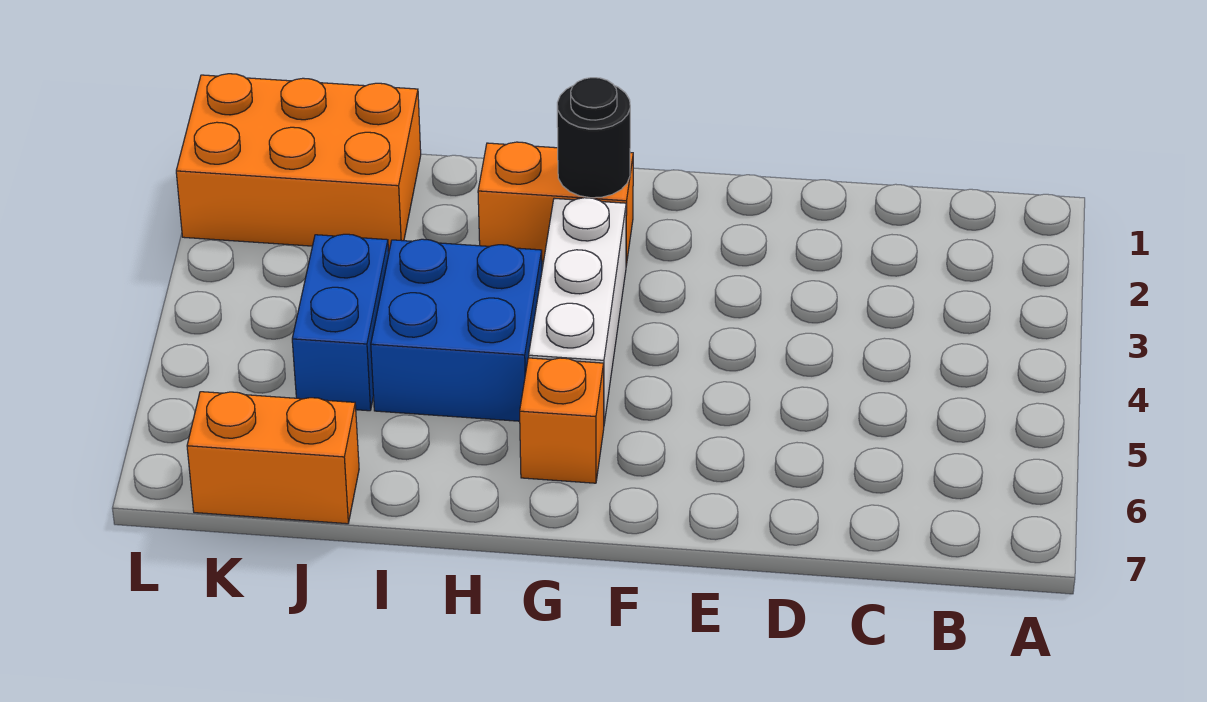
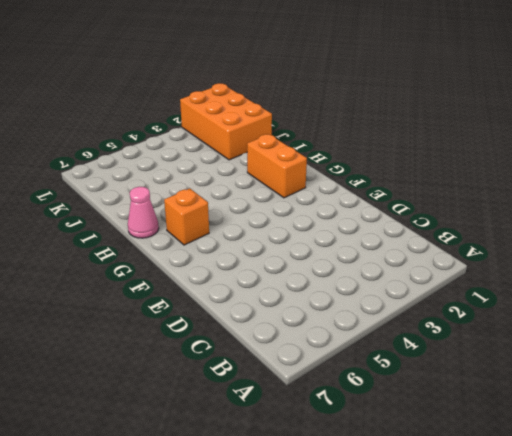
pink 1x1 cone [128,187,159,238] -> none
none -> white 1x3 brick [529,198,626,423]
none -> blue 2x2 brick [371,239,542,421]

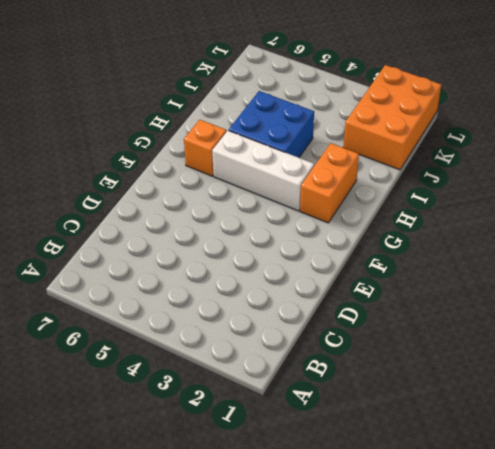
none -> blue 1x2 brick [292,234,389,411]
none -> orange 1x2 brick [187,392,359,524]

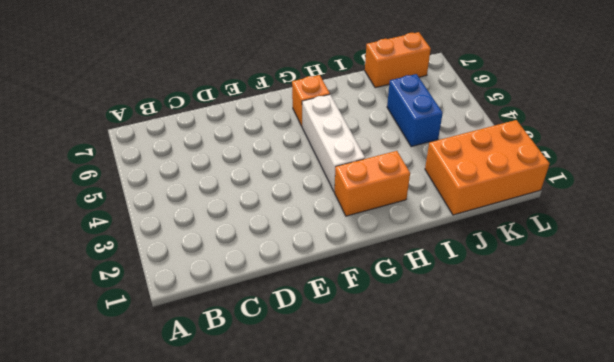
none -> blue 2x2 brick [371,239,542,421]
none -> black 1x1 round brick [557,78,630,198]

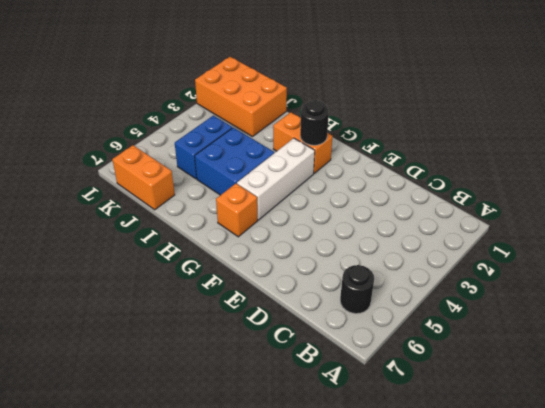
black 1x1 round brick [340,265,374,314] -> none

